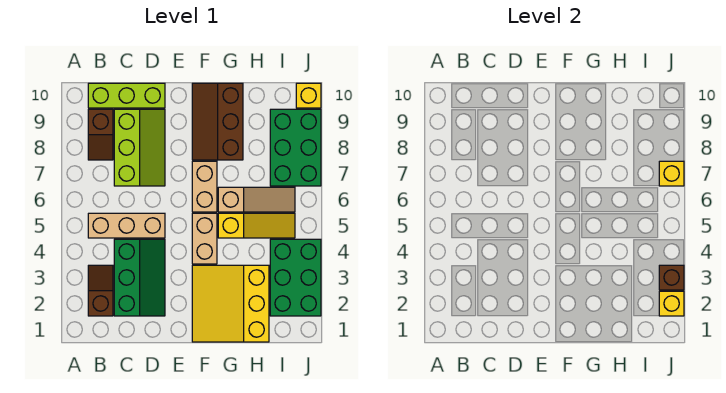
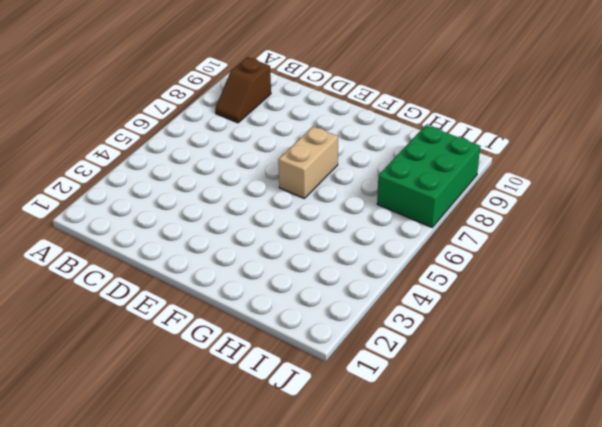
none -> brown 1x2 slope [88,265,113,316]
none -> tan 1x3 brick [88,213,165,238]
none -> lime 1x3 brick [88,83,165,108]

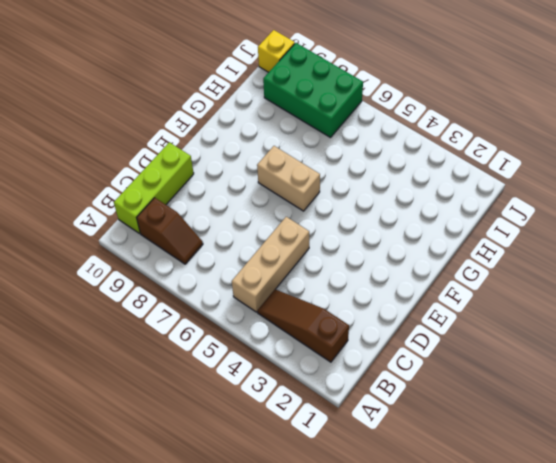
brown 1x3 slope [257,289,349,362] -> brown 1x2 slope [88,265,113,316]
none -> green 2x3 slope [114,239,165,316]
none -> lime 2x3 slope [114,109,165,186]
none -> yellow 3x3 slope [192,265,269,342]

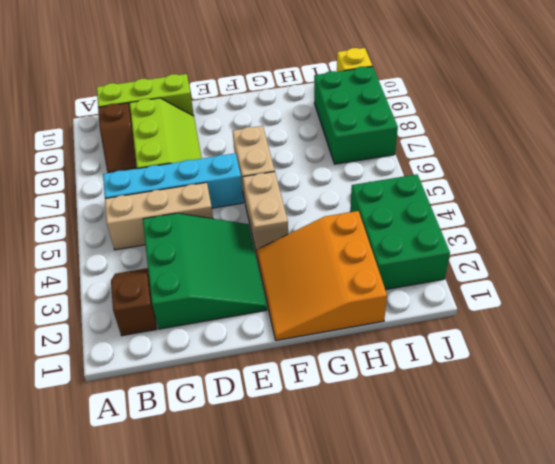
cyan 1x4 brick [103,153,243,208] -> none
green 3x3 slope [143,213,267,329] -> green 2x3 slope [114,239,165,316]
orange 3x3 slope [256,211,387,340] -> yellow 3x3 slope [192,265,269,342]
none -> brown 2x3 slope [192,83,243,160]
none -> yellow 1x3 slope [218,213,295,238]
none -> tan 1x3 slope [218,187,295,212]

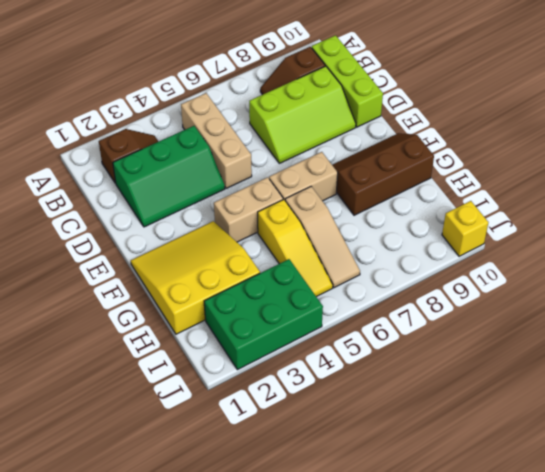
none -> green 2x3 brick [270,109,321,186]
none -> yellow 1x1 brick [659,291,684,316]
none -> brown 1x1 brick [659,265,684,290]

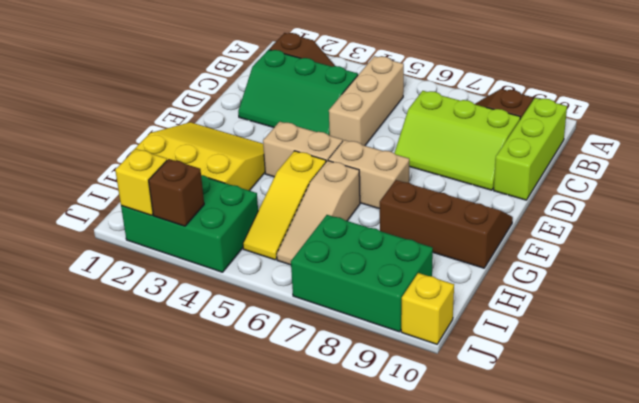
none -> yellow 1x1 brick [659,161,684,186]

